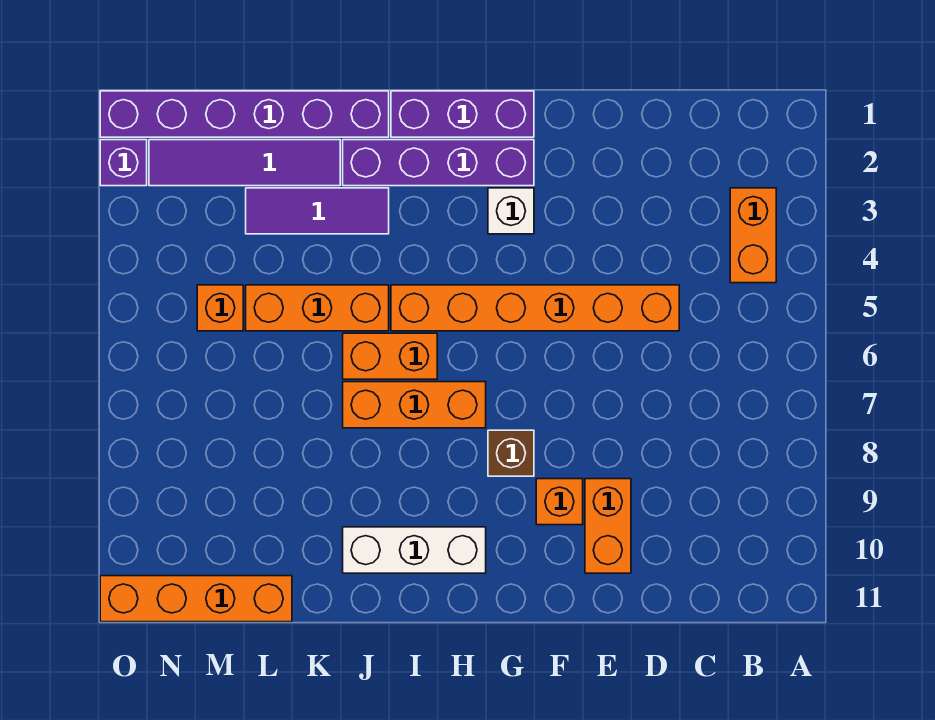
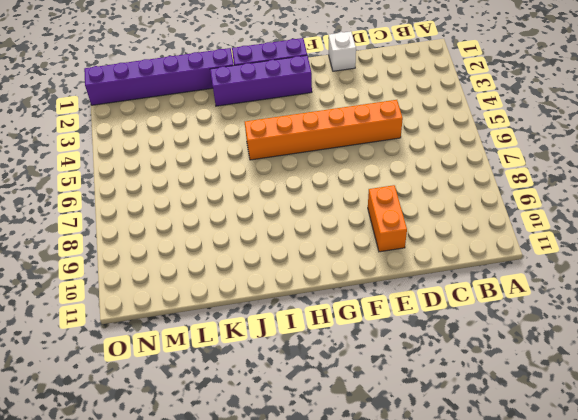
white 1x1 brick [329,31,356,71] -> white 1x1 brick moved to [488,188,534,234]
none -> orange 1x2 brick [730,188,776,283]
none -> orange 1x1 brick [536,479,583,525]
none -> brown 1x1 brick [488,430,534,476]

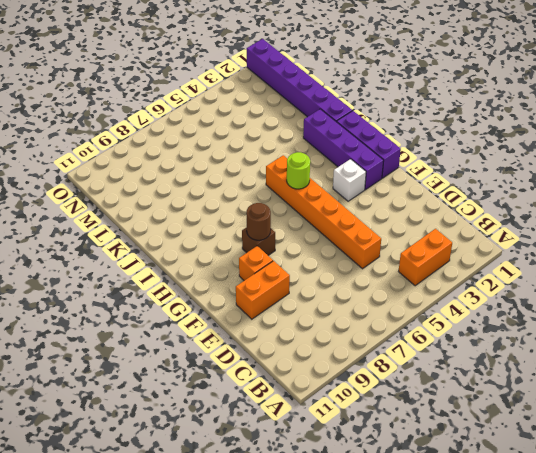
brown 1x1 round brick [246,203,271,240] -> none
lime 1x1 round brick [287,152,310,189] -> none
none -> orange 1x3 brick [343,382,486,428]
none -> white 1x3 brick [343,527,486,573]
none -> orange 1x2 brick [343,333,437,379]

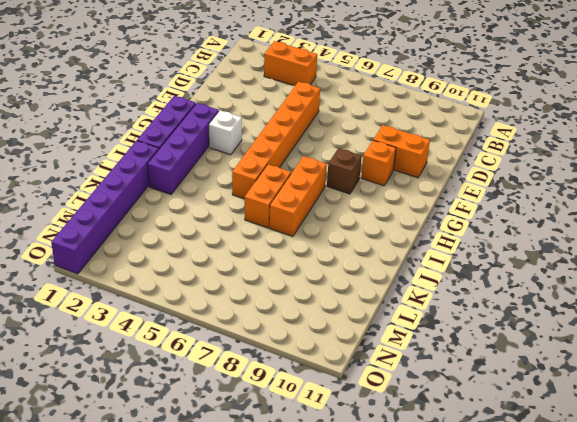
none -> white 1x3 brick [343,527,486,573]
none -> purple 1x3 tile [246,188,389,234]
none -> orange 1x3 brick [246,285,389,331]

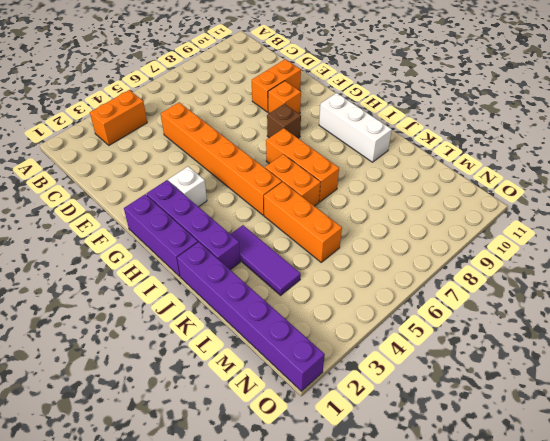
none -> purple 1x4 tile [149,140,340,186]
none -> orange 1x4 brick [100,576,292,622]
none -> orange 1x1 brick [197,285,243,331]

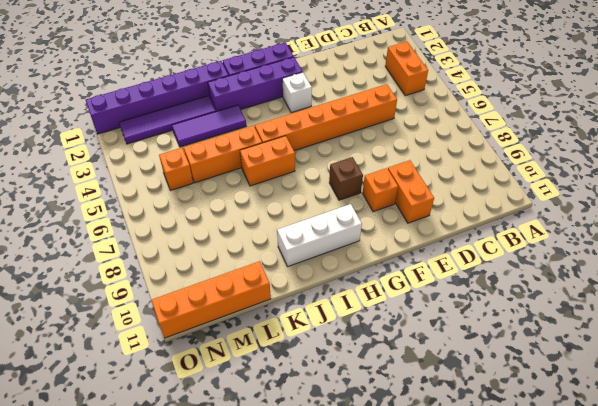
none -> orange 1x3 brick [343,382,486,428]
none -> purple 1x1 brick [100,140,147,186]

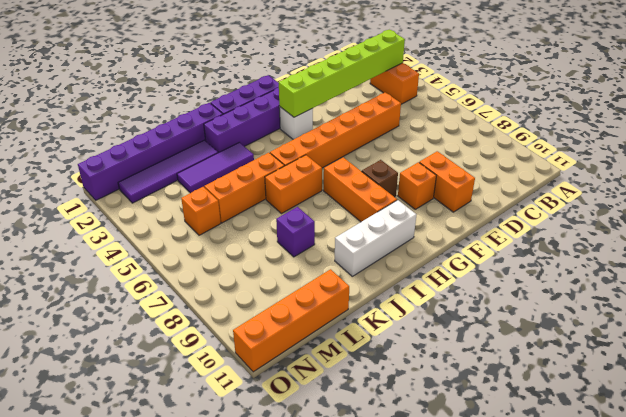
lime 1x6 brick [278,30,405,117] -> none
orange 1x3 brick [324,157,397,222] -> orange 1x3 brick turned to [343,382,486,428]
purple 1x1 brick [276,207,315,257] -> purple 1x1 brick moved to [100,140,147,186]

